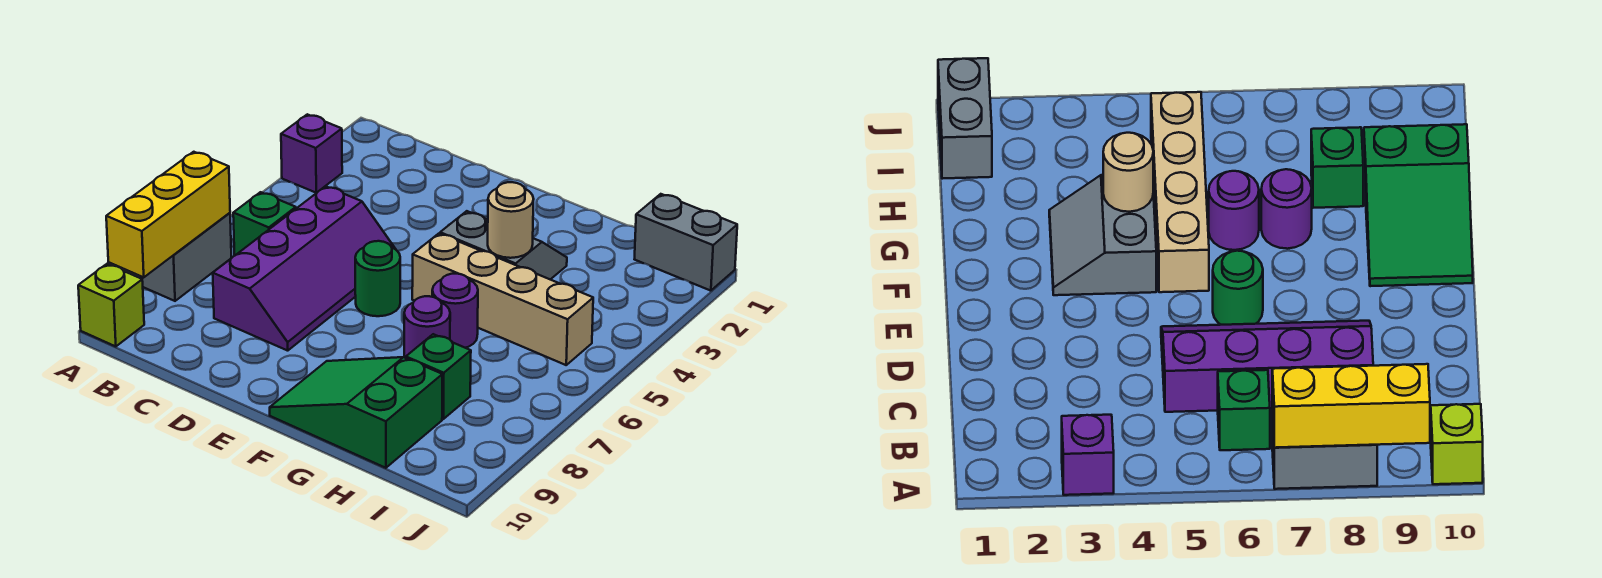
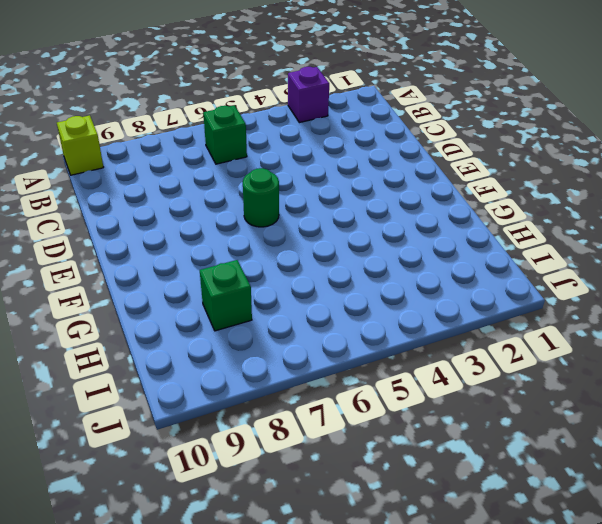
none -> grey 1x2 brick [140,213,231,301]
none -> purple 2x4 slope [213,186,395,351]
none -> grey 2x2 slope [440,211,567,279]

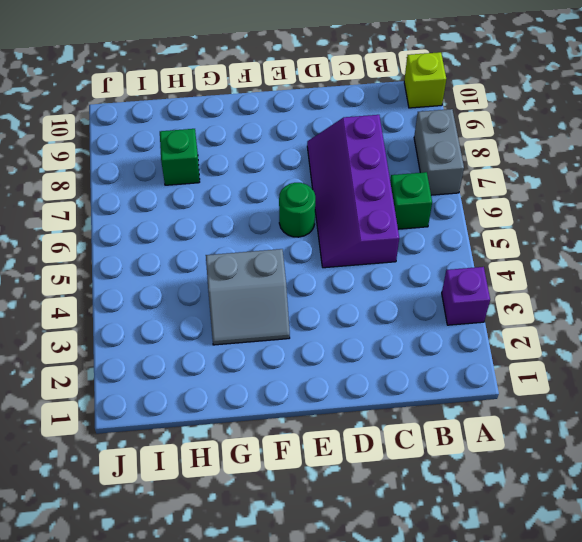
none -> tan 1x4 brick [412,234,593,365]
none -> green 2x3 slope [270,357,442,468]
none -> purple 1x1 round brick [432,274,478,348]

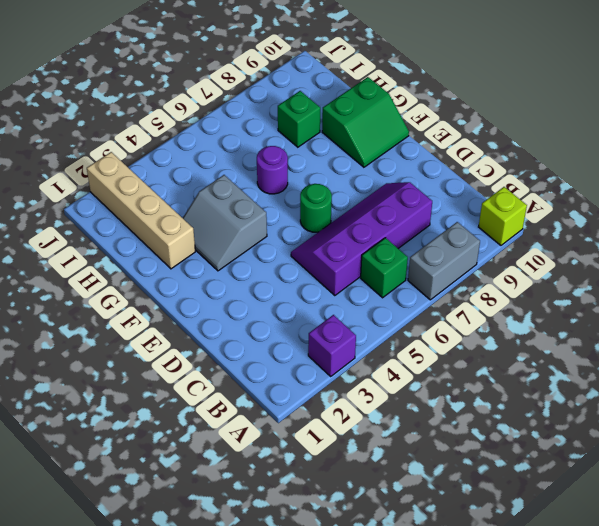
green 2x2 slope [322,77,409,167] -> green 2x3 slope [270,357,442,468]
tan 1x4 brick [87,152,195,269] -> tan 1x4 brick moved to [412,234,593,365]
none -> purple 1x1 round brick [404,296,450,358]
none -> grey 1x2 brick [635,194,737,291]
none -> yellow 1x3 brick [106,152,230,277]

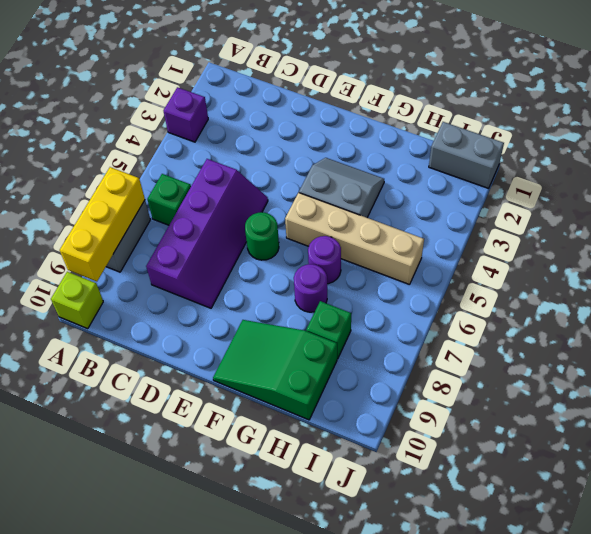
none -> tan 1x1 round brick [488,182,534,258]

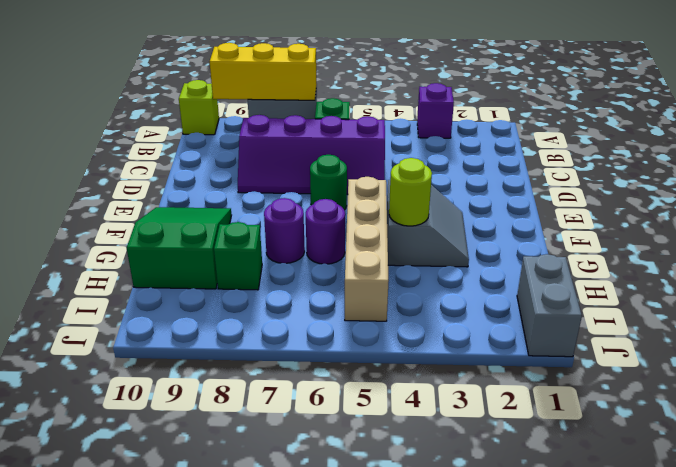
lime 1x1 round brick [389,158,432,226] -> tan 1x1 round brick [488,182,534,258]

